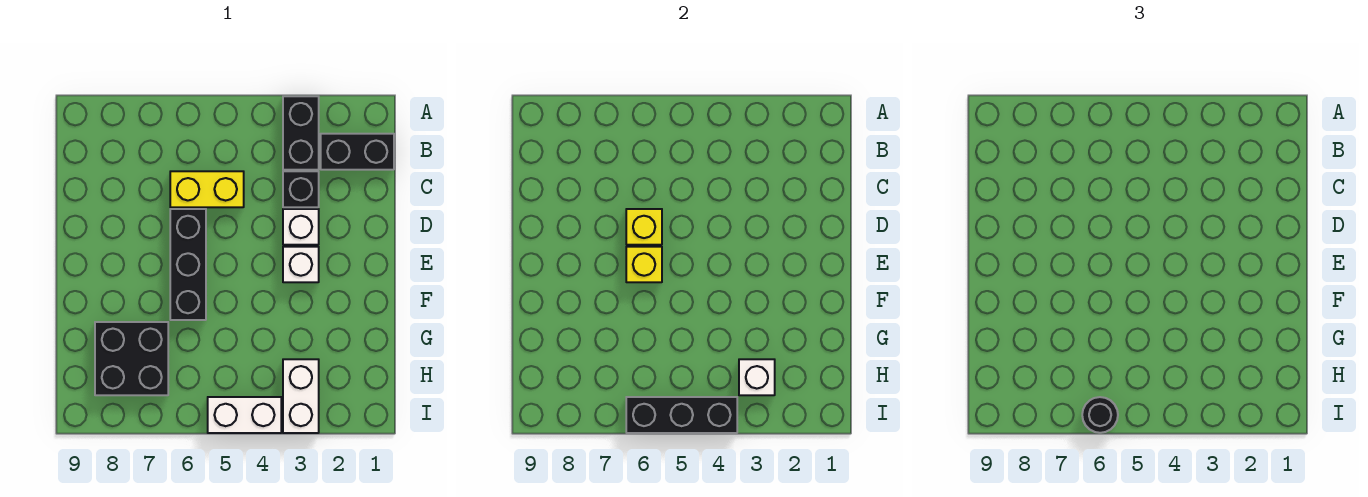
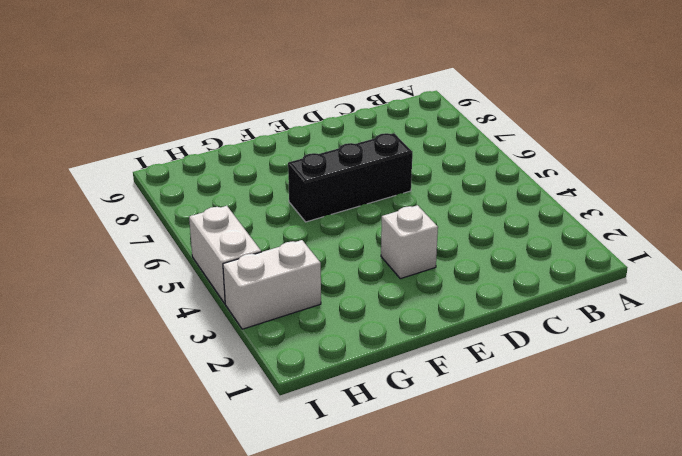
none -> black 1x2 brick [283,96,319,170]
none -> black 1x2 brick [321,134,394,170]
none -> black 1x1 brick [283,171,319,207]

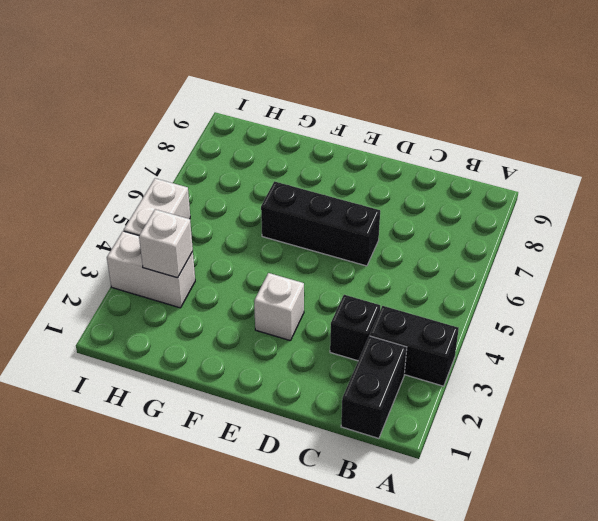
none -> yellow 1x2 brick [170,171,244,207]
none -> white 1x1 brick [283,209,319,245]
none -> black 2x2 brick [95,322,168,395]

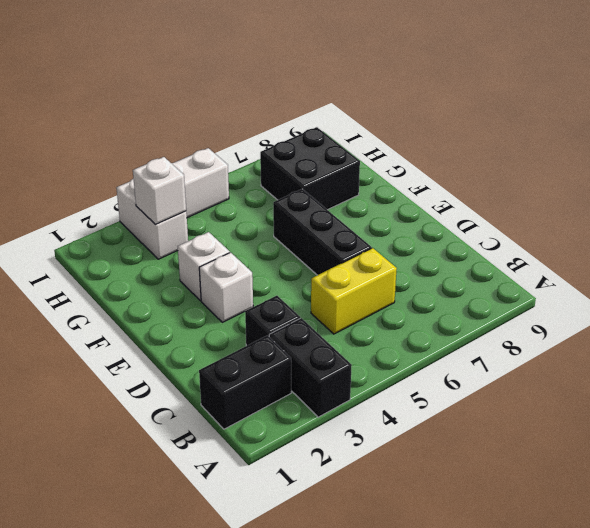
white 1x1 brick [178,232,230,301] -> white 1x1 brick moved to [283,209,319,245]
none -> yellow 1x1 brick [626,209,662,245]
none -> yellow 1x1 brick [626,247,662,282]
none -> black 1x3 brick [626,397,737,433]

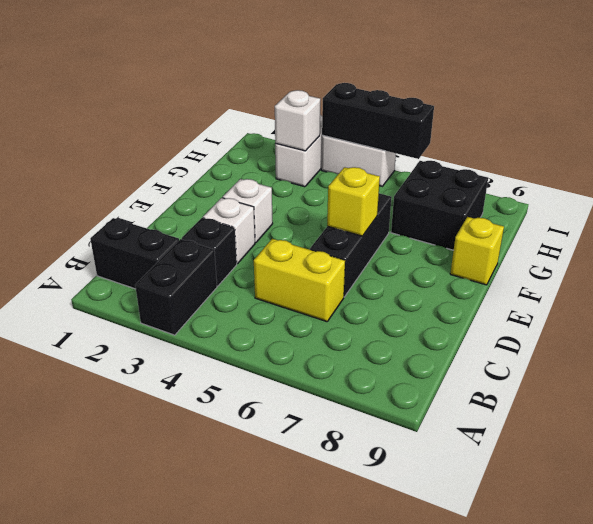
yellow 1x1 brick [450,217,504,285] -> yellow 1x1 brick moved to [626,209,662,245]
none -> black 1x1 round brick [1082,397,1118,433]

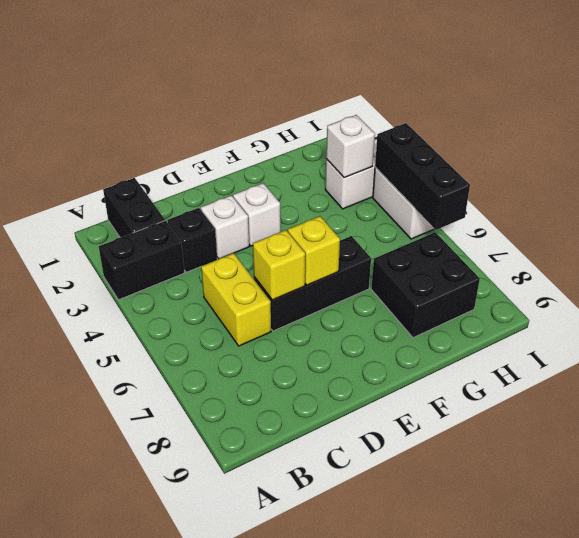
none -> black 1x1 round brick [1082,397,1118,433]

